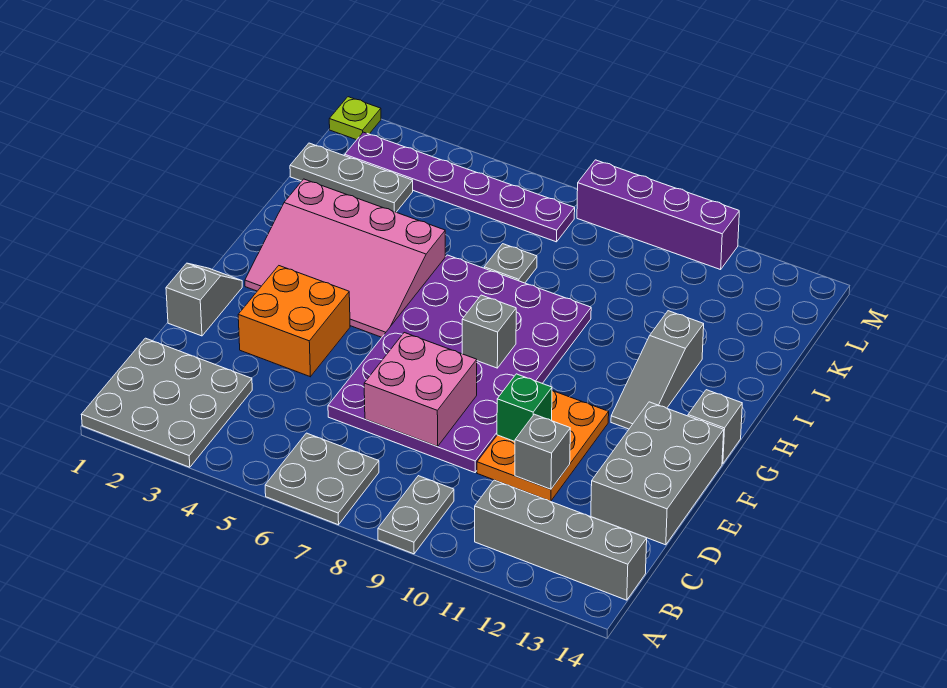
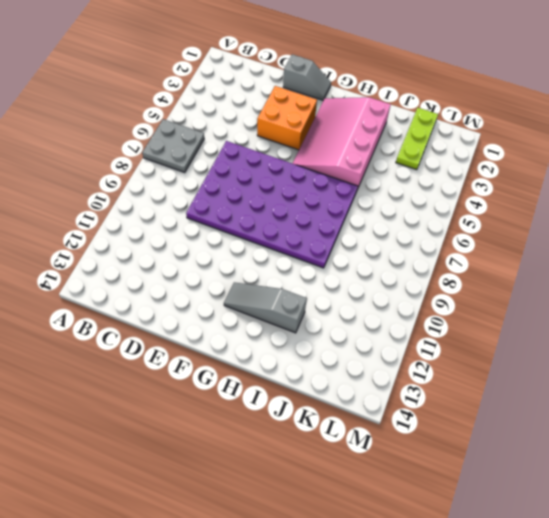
lime 1x3 plate [396,108,438,170] -> grey 1x3 plate [290,143,413,212]
none -> grey 3x3 plate [81,338,252,467]
none -> grey 1x2 plate [378,476,454,554]
none -> grey 1x4 brick [475,480,647,600]

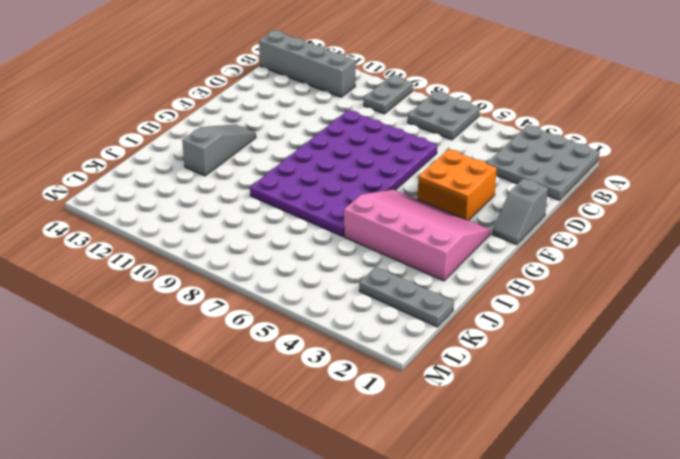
none -> orange 2x3 plate [477,391,609,501]
none -> grey 2x3 brick [591,402,724,545]
none -> grey 1x1 brick [688,390,742,464]

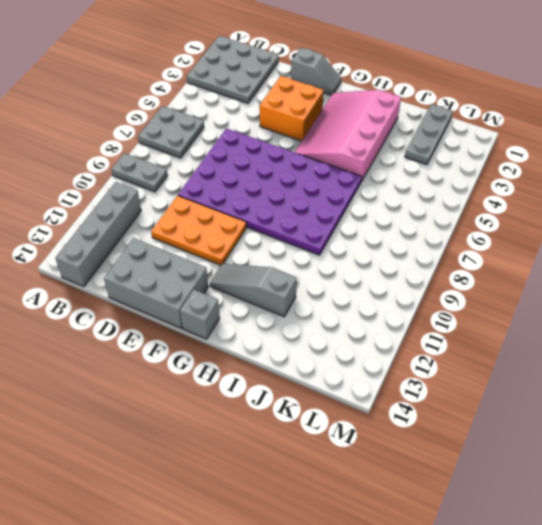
none -> grey 1x1 plate [484,244,537,283]
none -> purple 1x6 plate [345,132,575,242]
none -> lime 1x1 plate [329,97,381,140]

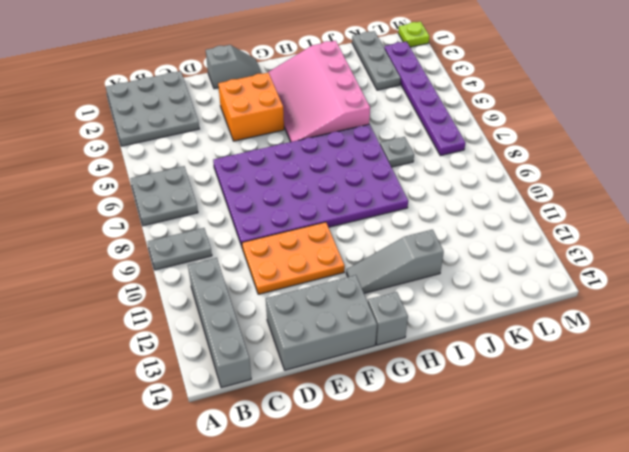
none -> purple 1x4 brick [577,160,739,270]
none -> pink 2x2 brick [364,333,477,446]
none -> grey 1x1 brick [515,414,570,489]

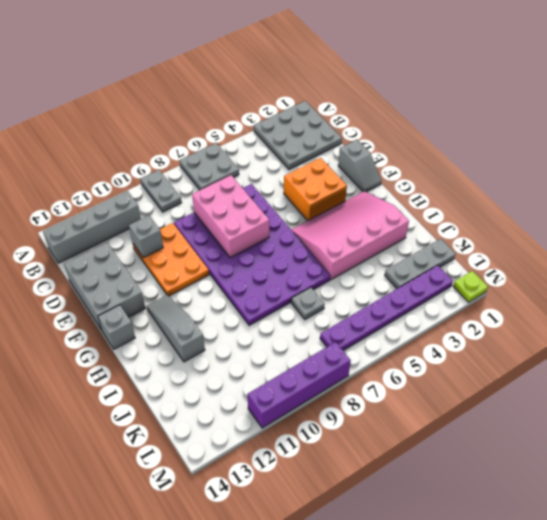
pink 2x3 brick [192,175,269,258] -> pink 2x2 brick [364,333,477,446]
none -> green 1x1 brick [497,374,552,441]
none -> grey 1x1 brick [462,295,516,368]

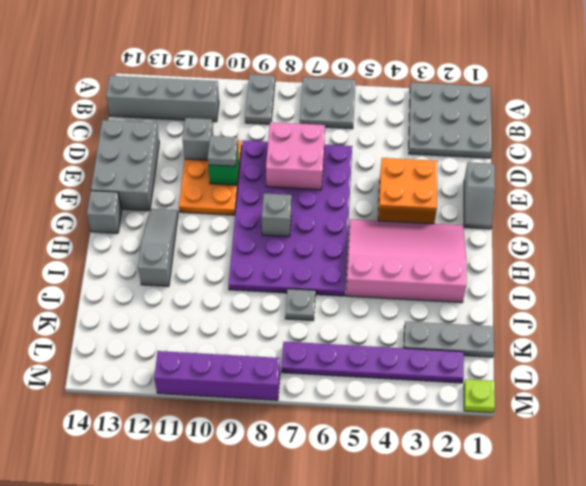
grey 1x1 plate [208,136,238,166] -> none

